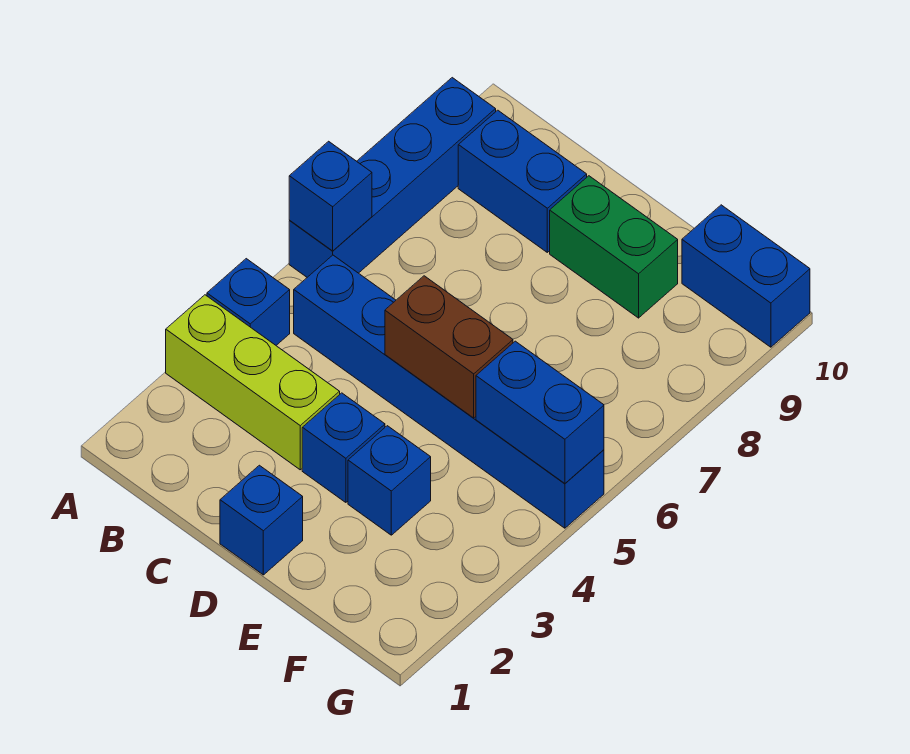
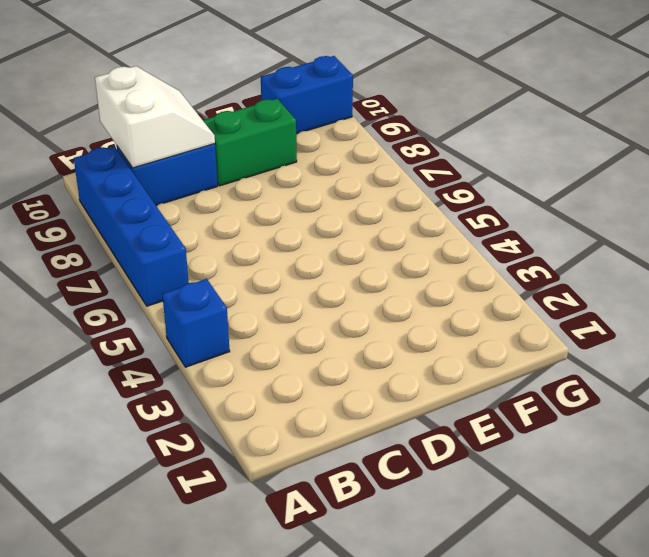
white 2x2 slope [95,66,215,168] -> none
none -> lime 1x3 brick [166,295,340,470]
none -> blue 1x6 brick [294,255,604,528]
none -> blue 1x1 brick [220,465,303,575]

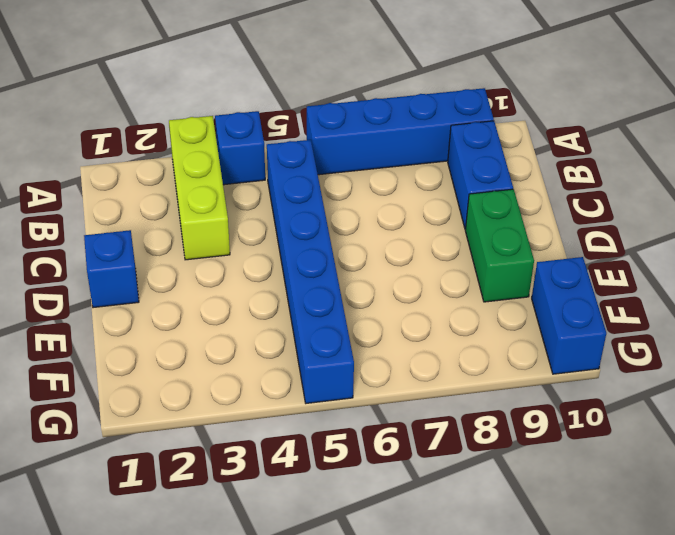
none -> blue 1x1 brick [302,393,385,502]
none -> blue 1x1 brick [348,426,431,535]
none -> blue 1x1 brick [289,141,372,251]

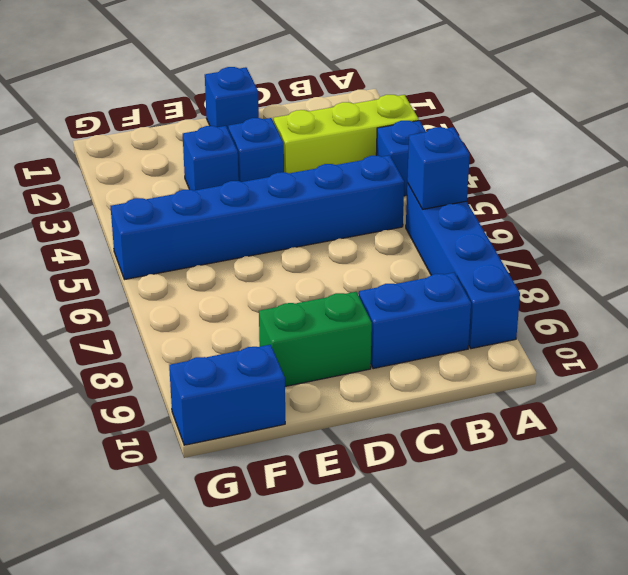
none -> brown 1x2 brick [385,276,513,418]
none -> blue 1x2 brick [476,341,604,483]

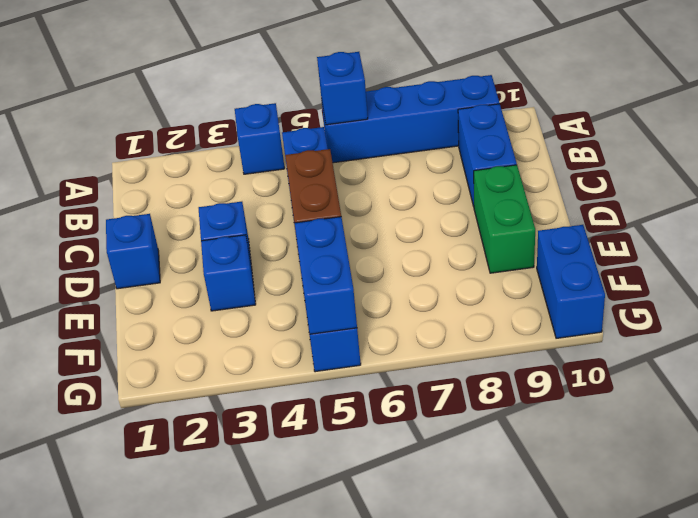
none -> lime 1x3 brick [166,295,340,470]

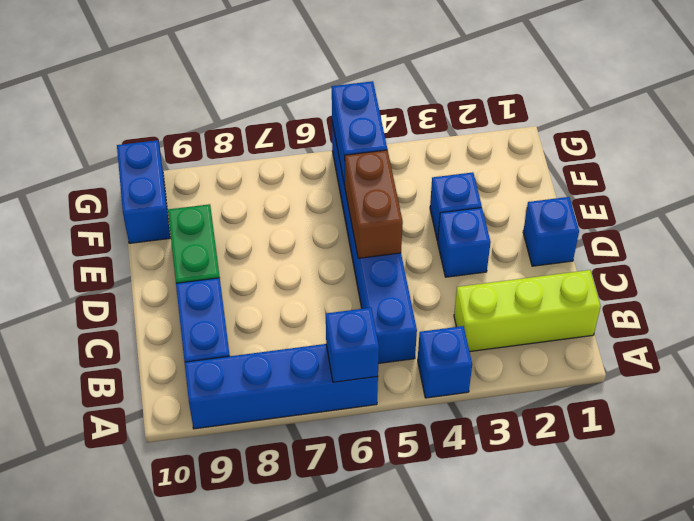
lime 1x3 brick [454,270,601,352] -> lime 1x3 brick turned to [166,295,340,470]

